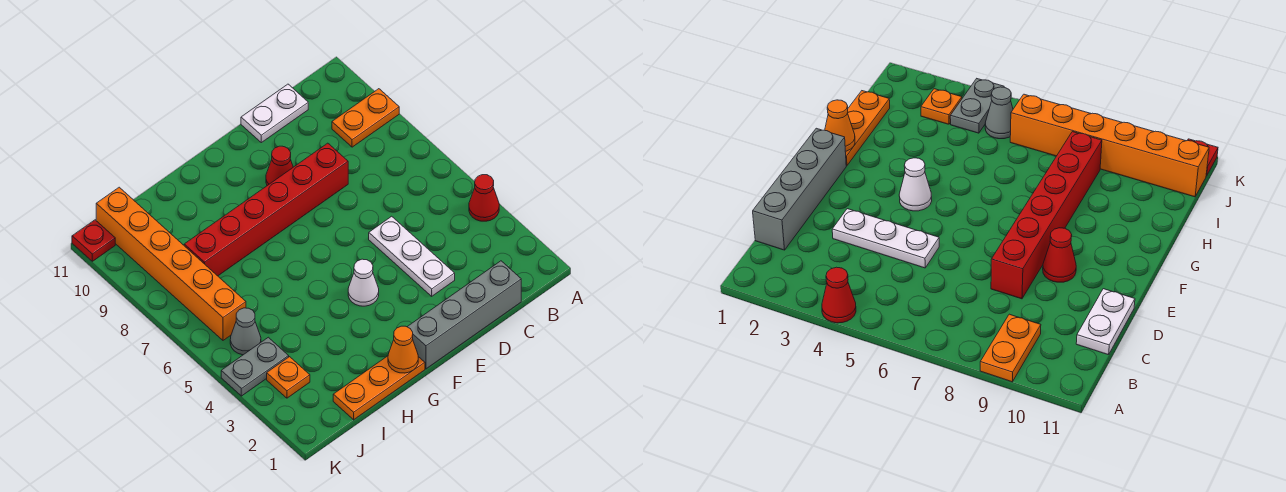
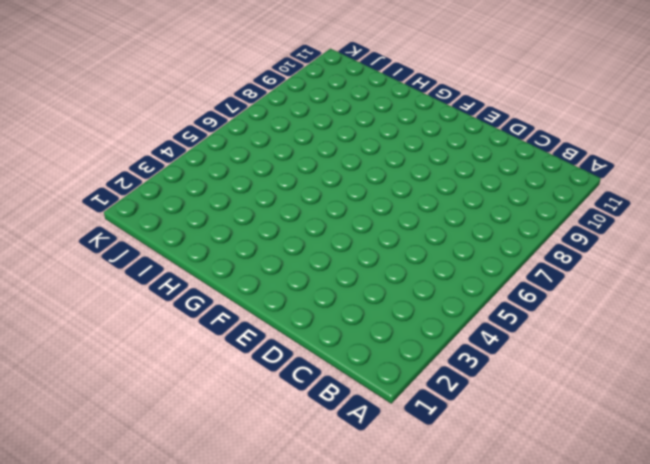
none -> red 1x1 cone [469,175,499,221]
none -> orange 1x2 plate [332,89,399,147]
none -> grey 1x4 brick [407,261,521,369]

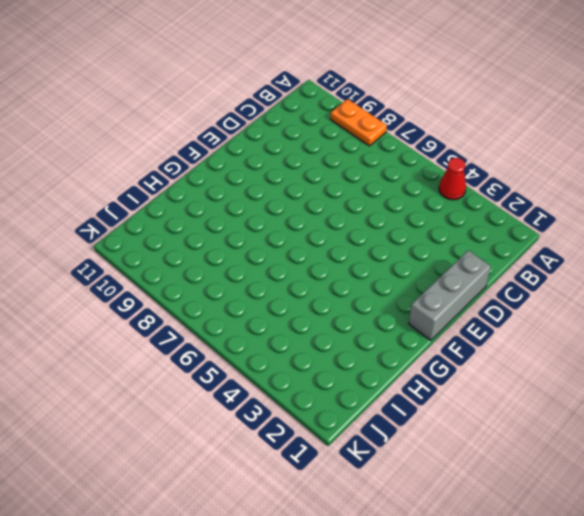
orange 1x2 plate [330,99,387,146] -> orange 1x2 plate turned to [332,89,399,147]
grey 1x3 brick [409,250,491,340] -> grey 1x4 brick [407,261,521,369]
none -> white 1x2 plate [241,84,308,143]
none -> white 1x3 plate [369,216,455,296]
none -> red 1x6 brick [184,143,348,276]

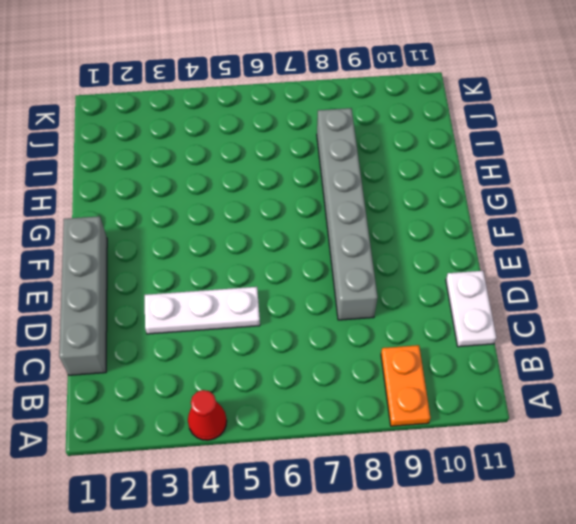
grey 1x6 brick [317,108,378,320] -> red 1x6 brick [184,143,348,276]
none -> red 1x1 cone [266,146,293,185]
none -> white 1x1 cone [348,259,379,306]
none -> orange 1x3 plate [333,356,425,420]

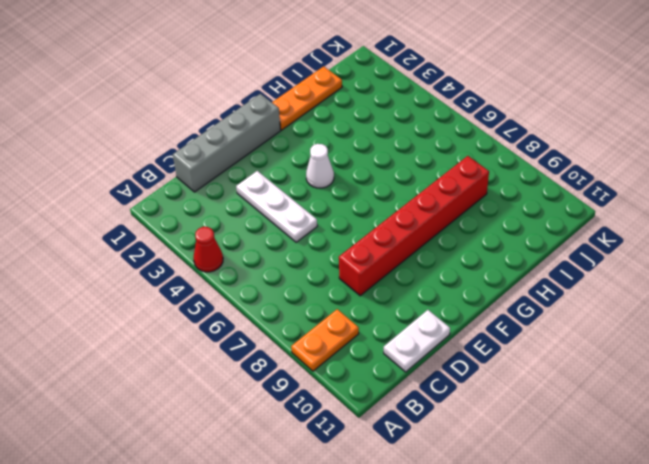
none -> red 1x1 cone [266,146,293,185]
none -> orange 1x1 plate [267,357,310,398]
none -> grey 1x2 plate [221,337,289,396]

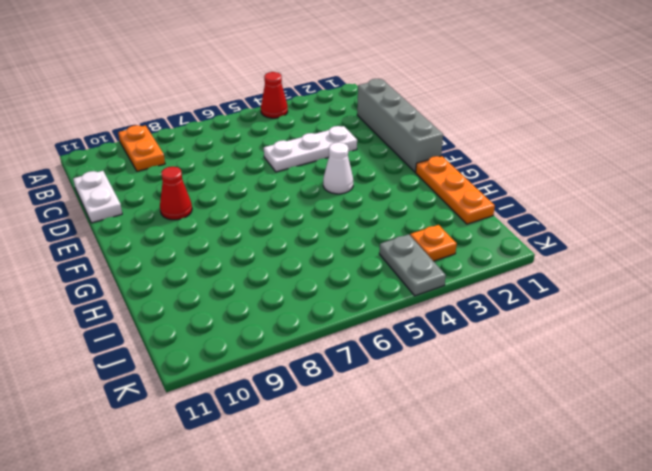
none -> red 1x6 brick [184,143,348,276]
none -> grey 1x1 cone [230,308,261,355]
none -> orange 1x6 brick [96,187,246,340]

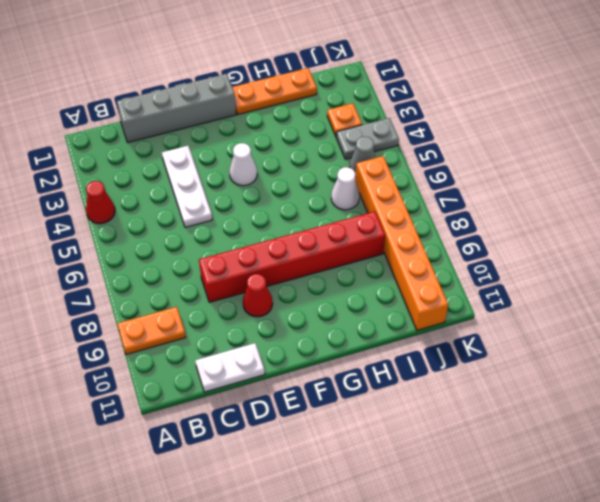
white 1x1 cone [331,167,359,210] -> none
none -> red 1x1 plate [72,220,115,261]
none -> orange 1x1 cone [388,326,418,373]

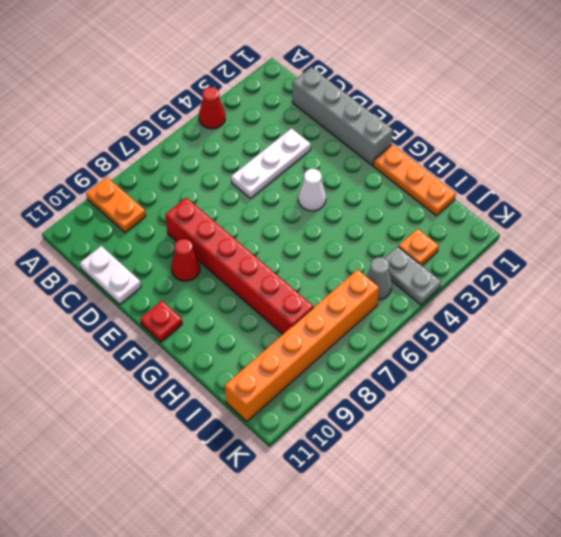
red 1x1 plate [140,301,182,342] -> red 1x1 plate moved to [72,220,115,261]
none -> orange 1x1 cone [388,326,418,373]

